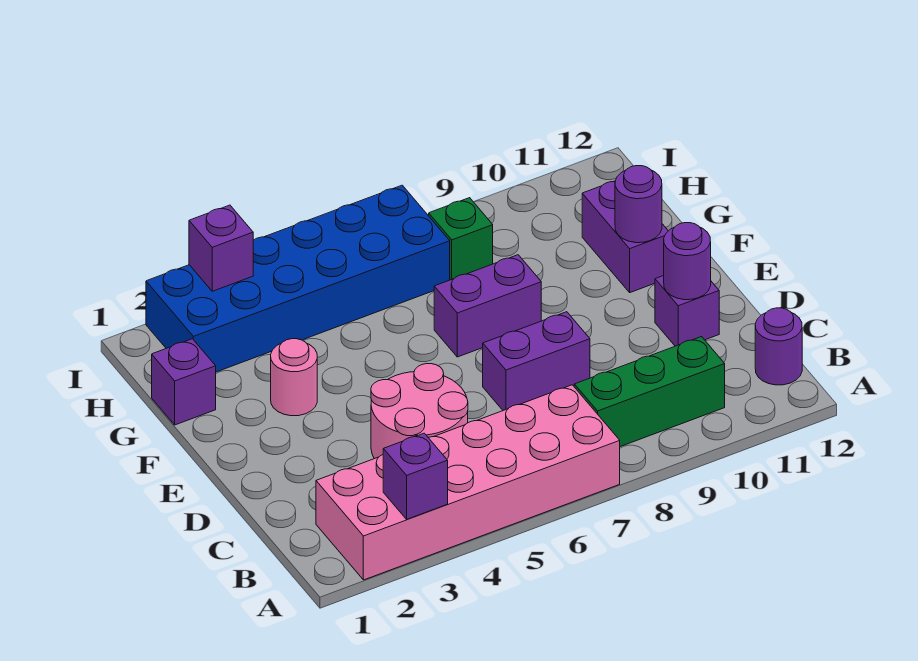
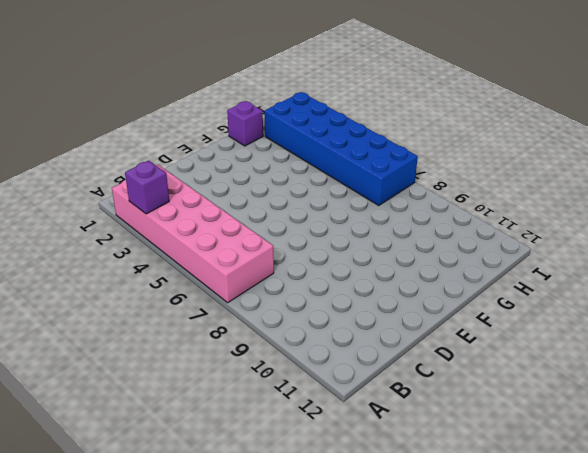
none -> green 1x3 brick [574,337,725,447]
none -> purple 1x1 round brick [755,308,802,385]
none -> pink 2x2 round brick [371,364,468,459]

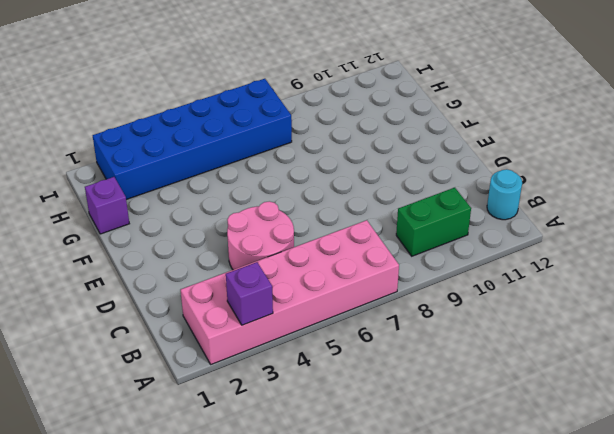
green 1x2 brick [396,188,471,256] -> green 1x3 brick [574,337,725,447]
cyan 1x1 round brick [487,169,522,220] -> purple 1x1 round brick [755,308,802,385]
none -> purple 1x2 brick [483,312,590,410]
none -> purple 1x1 brick [655,276,719,346]
none -> pink 1x1 round brick [271,339,317,416]

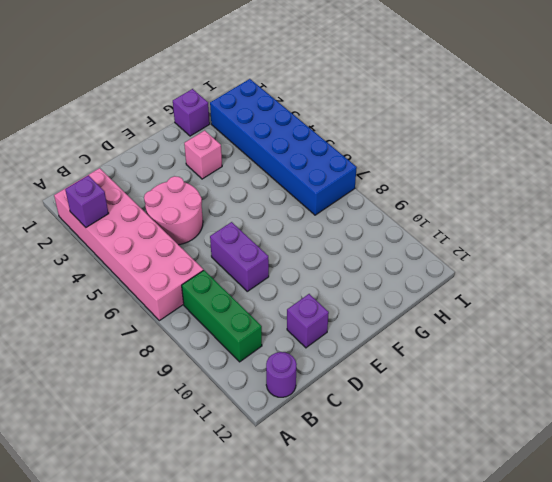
pink 1x1 brick [184,130,222,179] -> pink 1x1 round brick [271,339,317,416]
none -> purple 1x2 brick [434,255,541,357]
none -> purple 1x2 brick [582,181,668,292]
none -> green 1x1 brick [429,198,493,280]

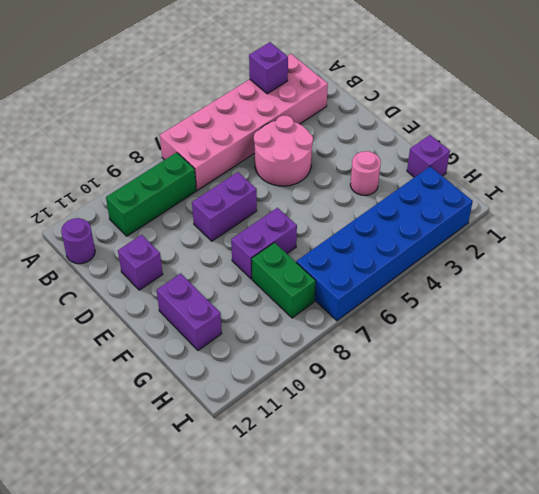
green 1x2 brick [252,243,316,318] -> green 1x1 brick [429,198,493,280]
none -> purple 1x1 round brick [664,223,711,300]
none -> purple 1x1 round brick [615,166,662,243]
none -> purple 1x1 brick [189,205,253,291]

